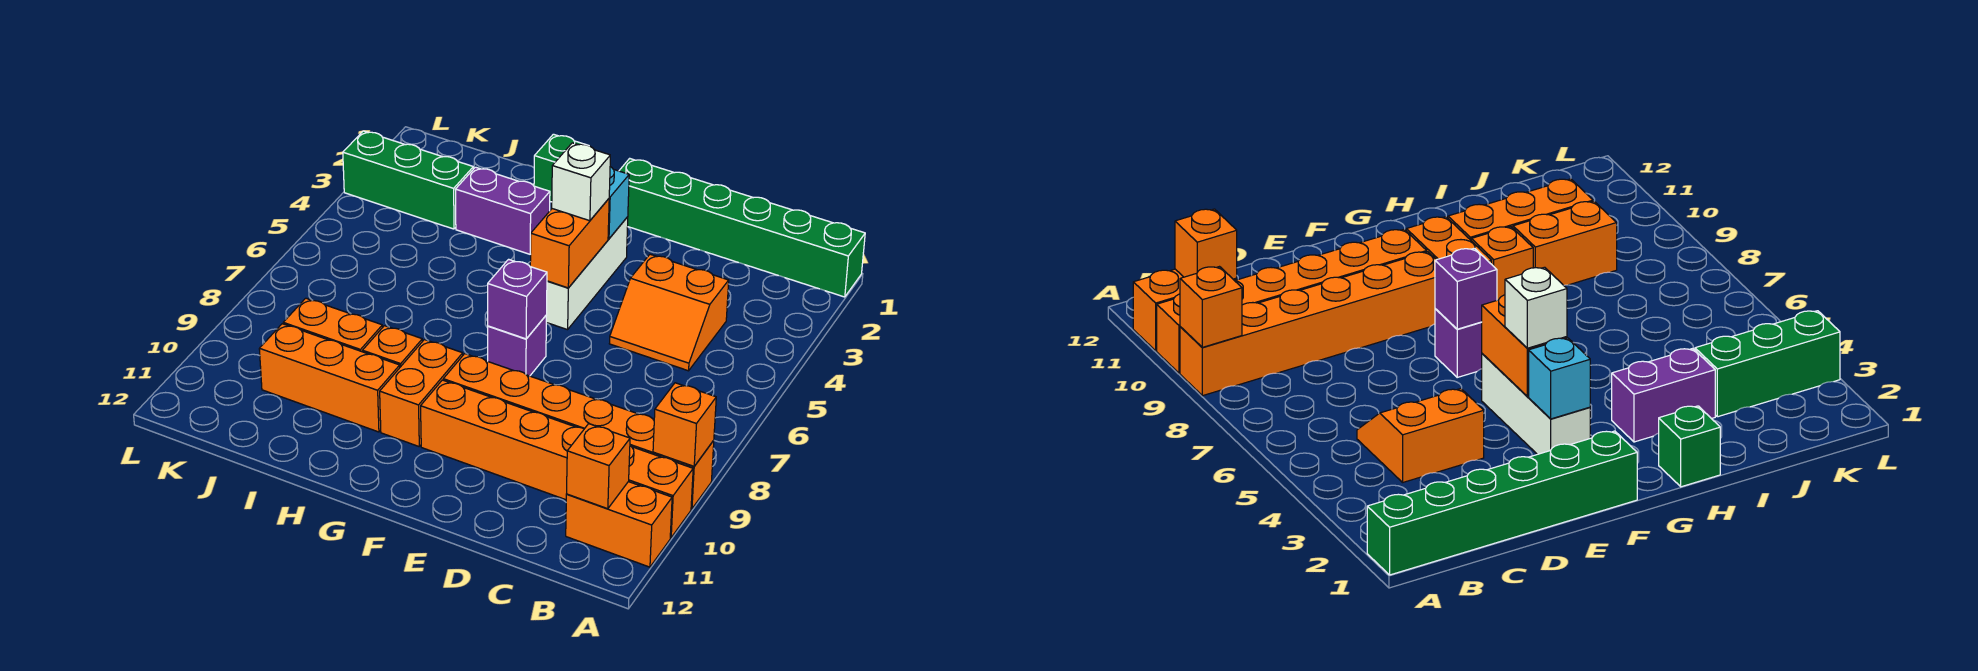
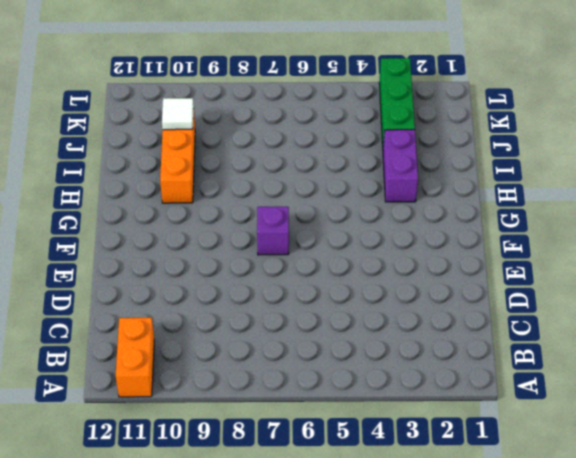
white 1x1 tile [162,98,194,130] -> none
none -> green 1x6 brick [619,158,865,297]
none -> orange 1x6 brick [443,354,714,509]
none -> orange 1x6 brick [421,380,693,538]

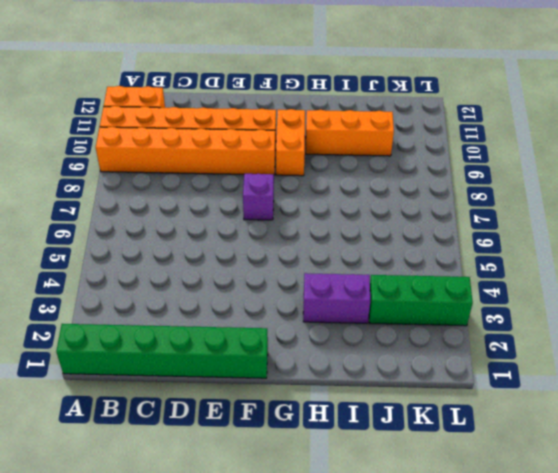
none -> orange 2x2 slope [609,254,729,371]
none -> white 1x3 brick [546,217,628,330]
none -> green 1x1 brick [534,134,585,202]

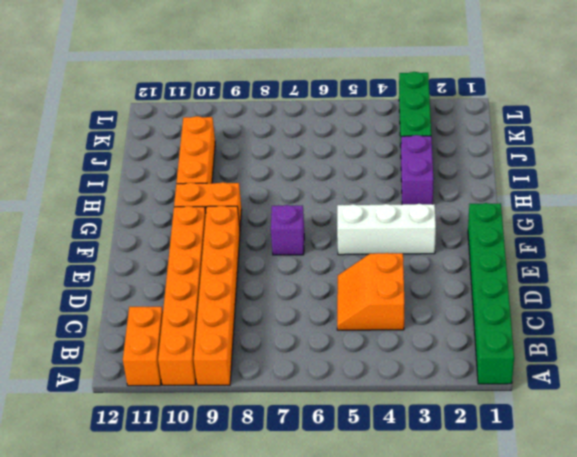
none -> green 1x1 brick [534,134,585,202]
none -> orange 1x1 brick [363,326,422,367]
none -> orange 1x2 brick [283,298,382,352]

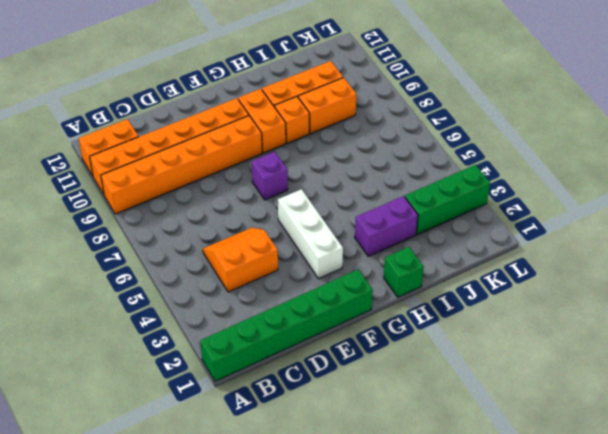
none -> orange 1x1 brick [653,383,716,466]
none -> orange 1x1 brick [567,424,630,509]
none -> cyan 1x1 brick [608,167,629,239]

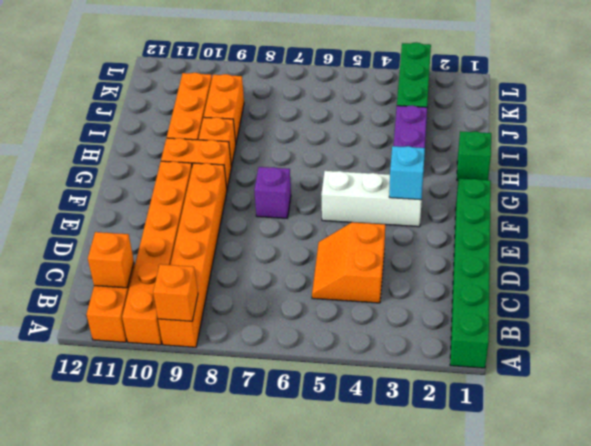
none -> orange 1x2 brick [530,199,609,288]
none -> purple 1x1 brick [488,259,547,339]
none -> white 1x1 brick [552,143,610,221]

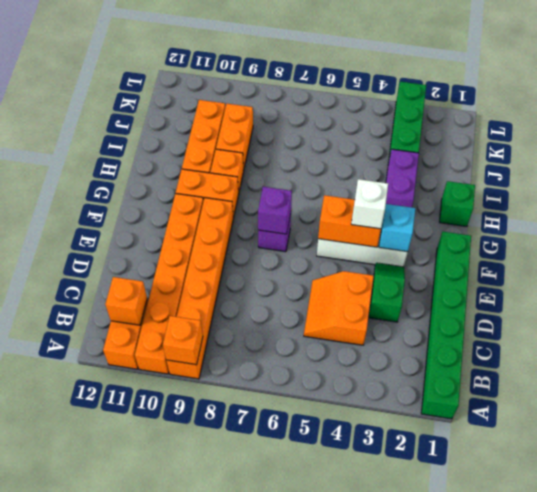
green 1x2 slope [369,263,405,322] -> none

